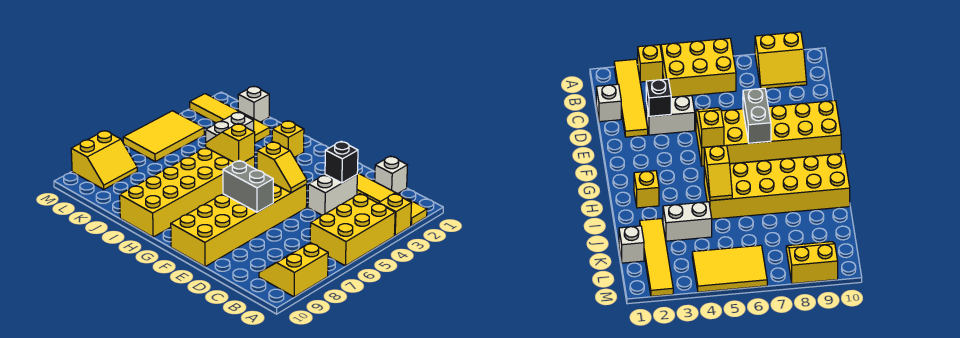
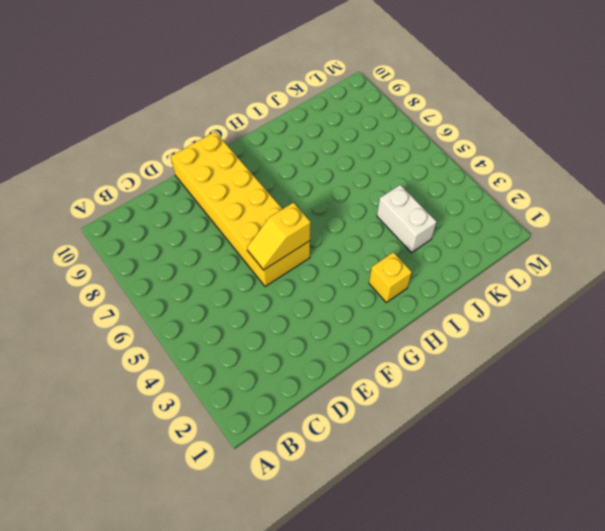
none -> yellow 1x4 tile [357,173,427,226]
none -> yellow 1x1 brick [379,194,412,236]
none -> yellow 2x3 brick [310,194,395,266]

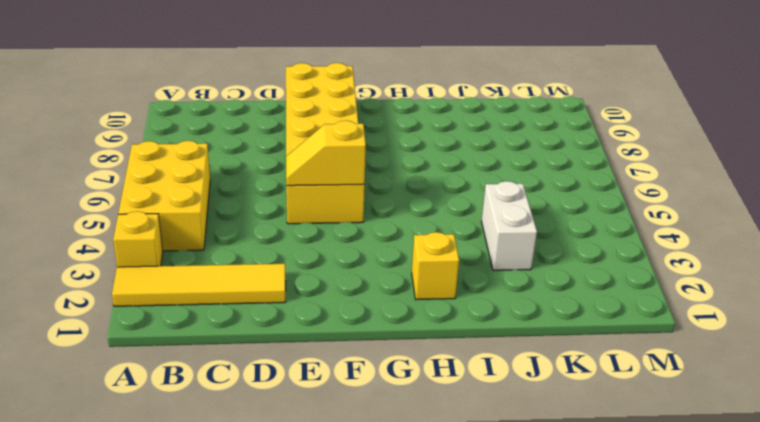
none -> yellow 2x2 slope [259,243,328,297]
none -> white 1x1 brick [375,156,407,194]
none -> white 1x2 brick [308,174,357,215]

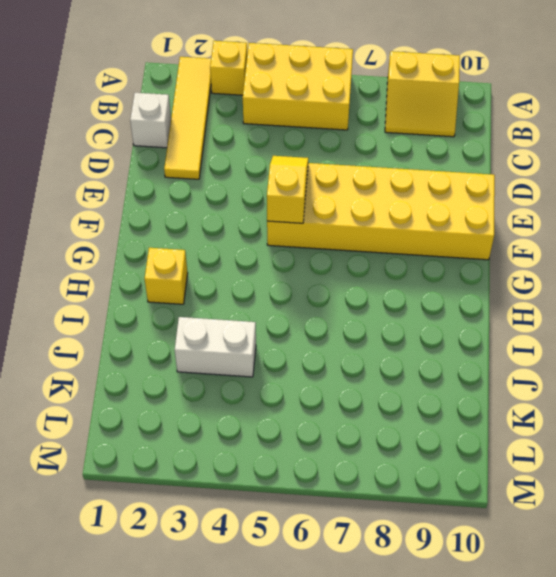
none -> white 1x2 brick [308,174,357,215]
none -> yellow 2x6 brick [120,148,255,237]
none -> yellow 1x4 tile [190,94,270,143]

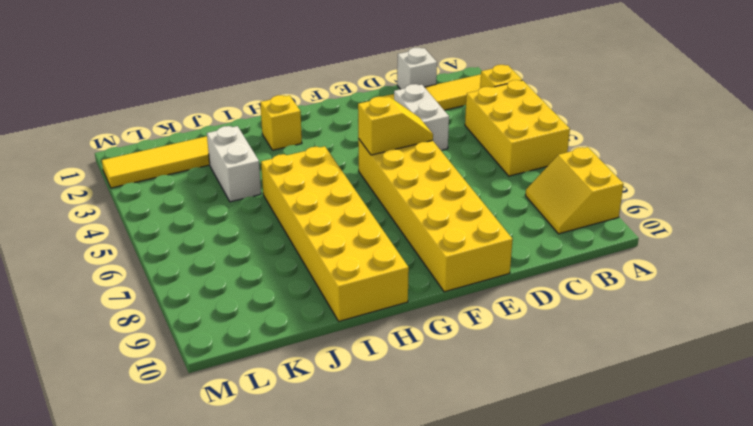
none -> white 1x1 brick [238,86,269,122]
none -> yellow 2x3 tile [123,111,204,161]
none -> yellow 2x2 slope [71,131,137,189]

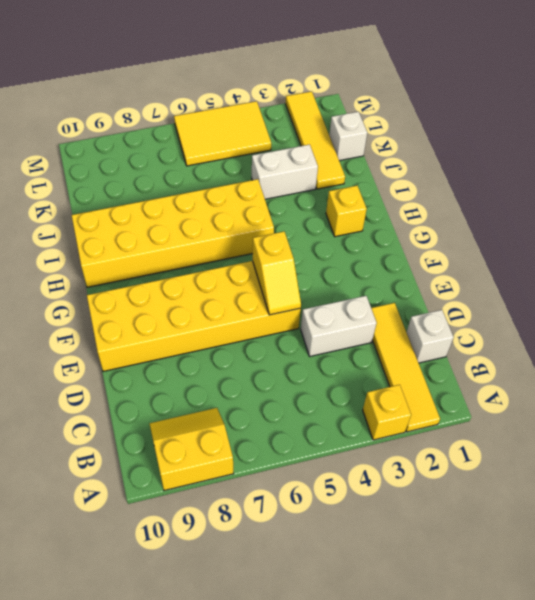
none -> yellow 2x3 brick [310,194,395,266]
none -> yellow 2x2 slope [71,131,137,189]
none -> black 1x1 brick [325,141,358,183]

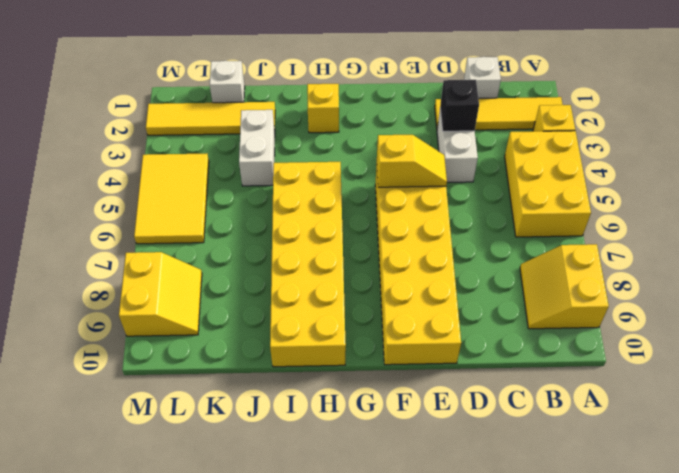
none -> grey 1x2 brick [223,161,273,212]
none -> yellow 1x2 slope [206,124,255,162]

